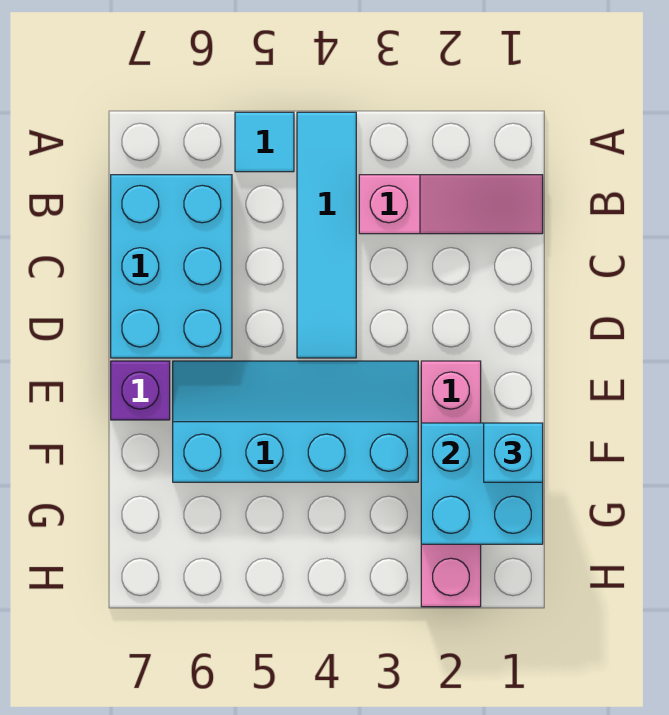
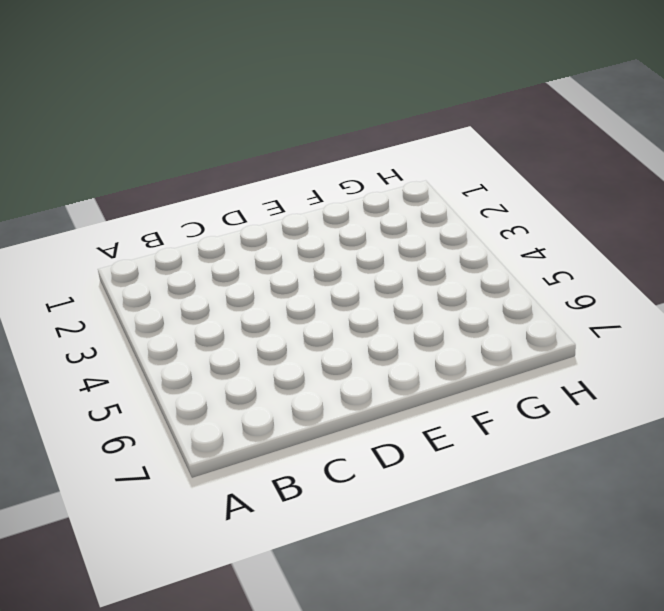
none -> cyan 1x4 tile [297,112,356,358]
none -> cyan 1x1 tile [235,112,294,172]

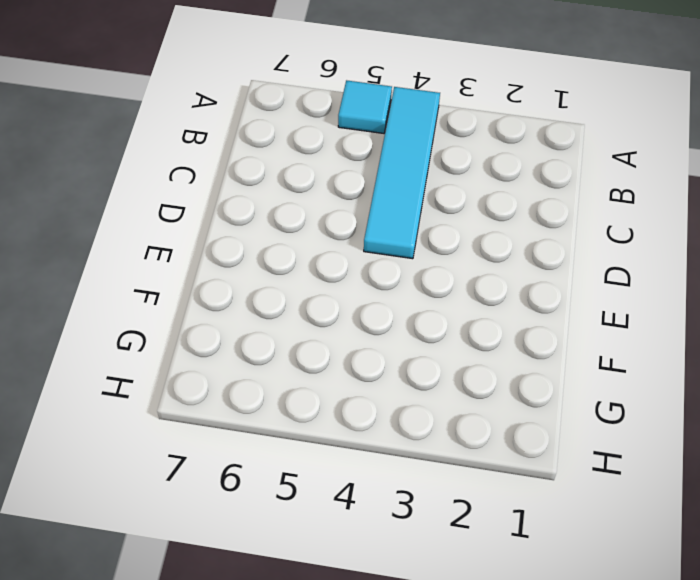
none -> pink 1x3 slope [359,175,543,234]
none -> cyan 2x3 brick [111,175,232,358]

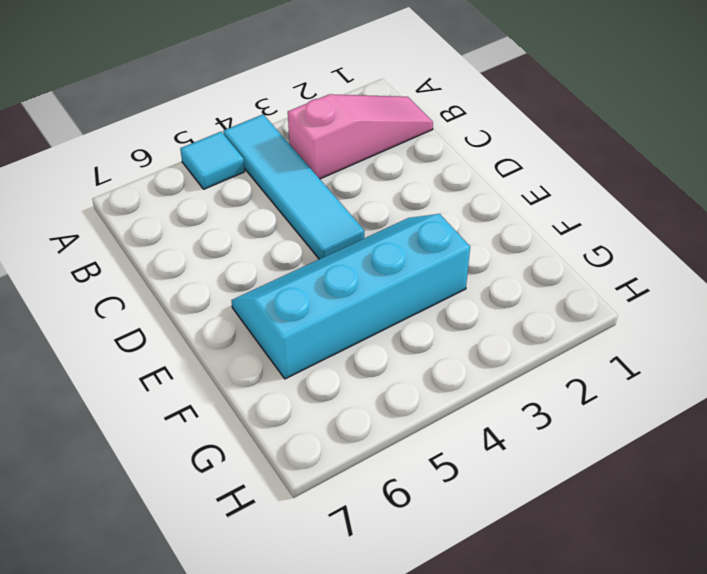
none -> cyan 2x3 brick [111,175,232,358]
none -> pink 1x4 brick [421,361,481,607]

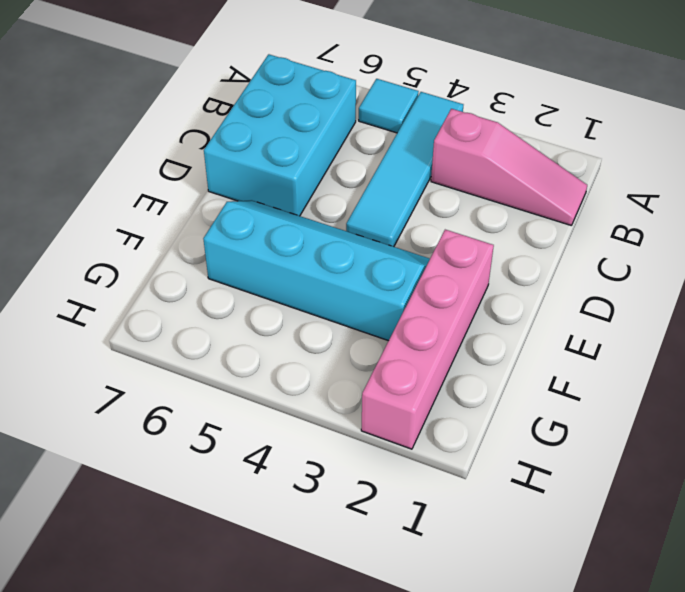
none -> purple 1x1 brick [111,361,170,420]
none -> cyan 2x2 brick [421,423,543,544]

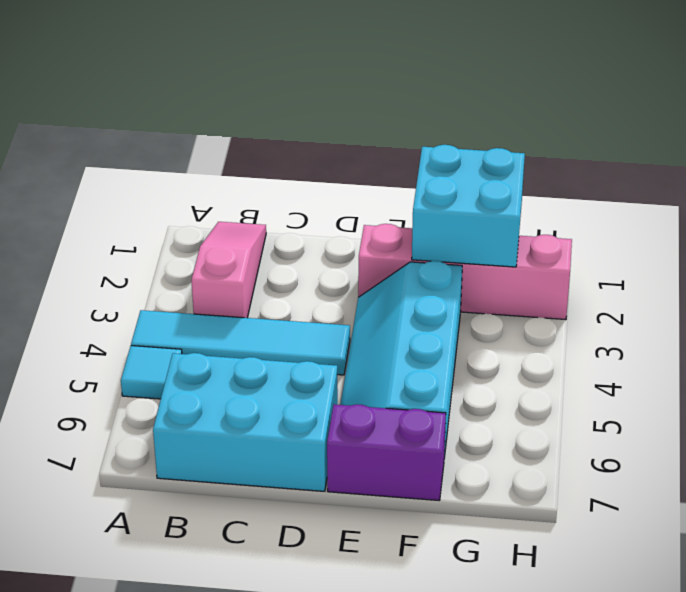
purple 1x2 brick [327,404,446,500] -> purple 1x1 brick [111,361,170,420]
none -> cyan 1x1 brick [484,423,543,482]

